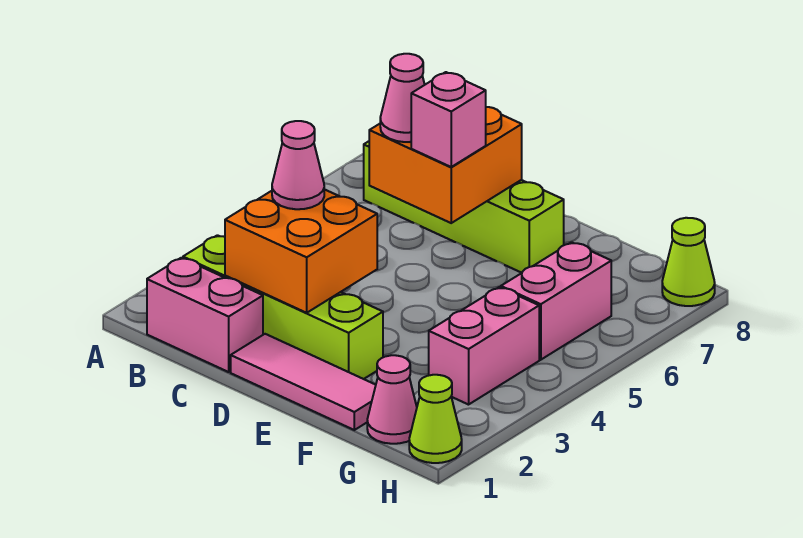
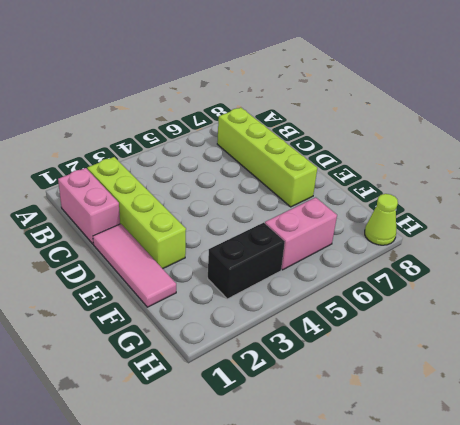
black 1x2 brick [208,223,285,299] -> pink 1x2 brick [429,287,539,405]
none -> pink 1x1 cone [367,355,417,444]
none -> lime 1x1 cone [409,375,462,463]
none -> orange 2x2 brick [225,189,377,313]

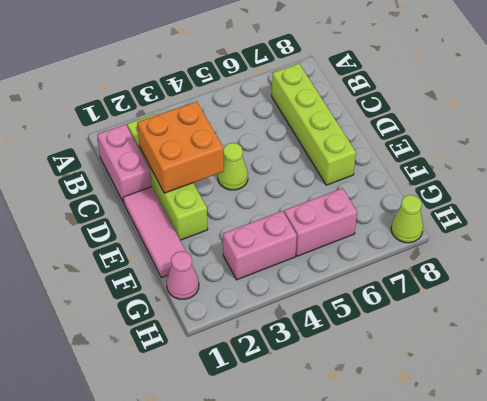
lime 1x1 cone [218,143,248,190] -> lime 1x1 cone moved to [409,375,462,463]
none -> orange 2x2 brick [369,107,522,223]
none -> pink 1x1 cone [272,121,324,209]
none -> pink 1x1 cone [380,54,425,142]

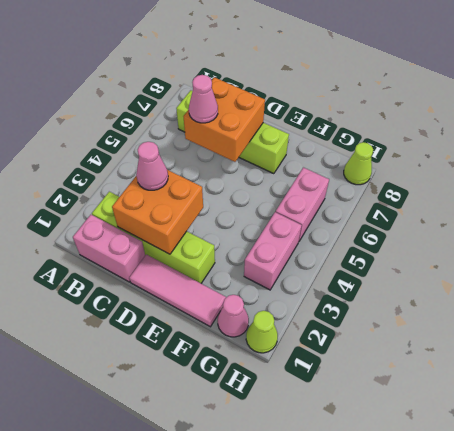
none -> pink 1x1 brick [411,72,486,167]

